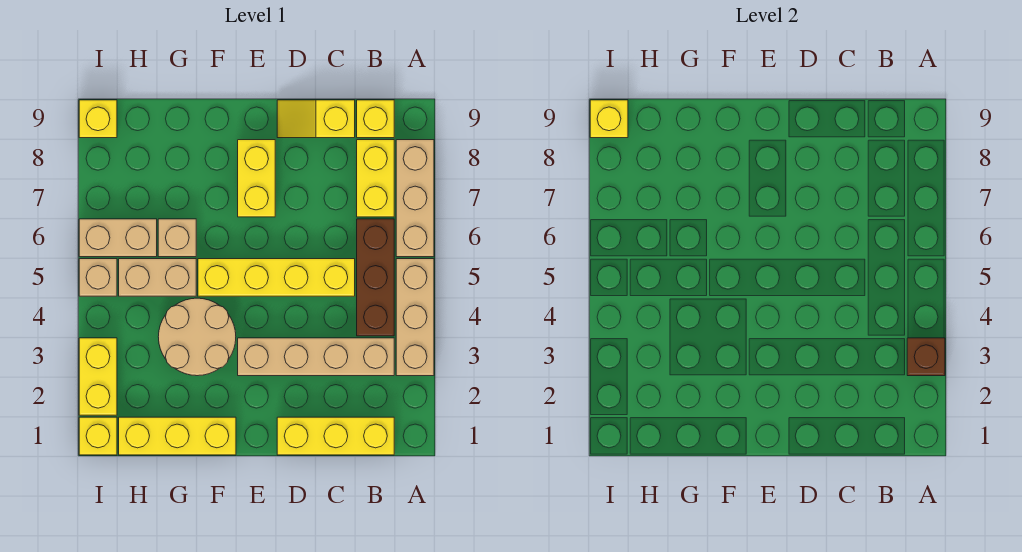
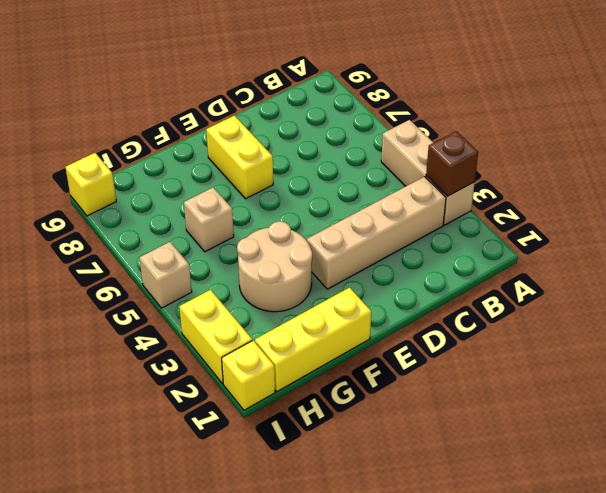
none -> tan 1x3 brick [396,140,434,257]
none -> yellow 1x3 brick [277,417,394,455]
none -> brown 1x3 brick [357,219,394,336]

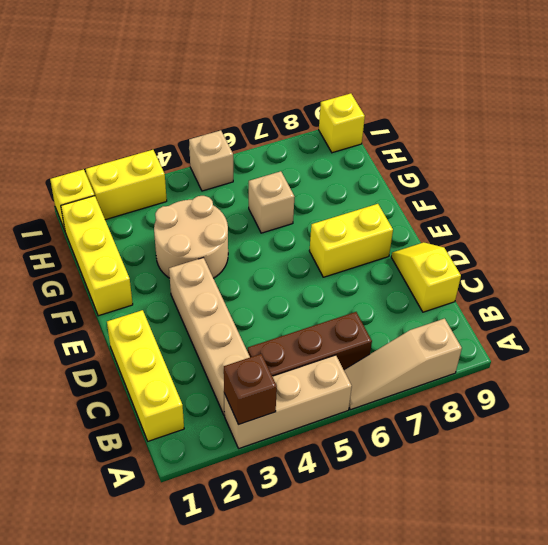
tan 1x3 slope [344,319,462,410] -> tan 1x3 brick [396,140,434,257]
none -> yellow 1x2 brick [357,140,394,217]
none -> yellow 1x1 brick [357,100,394,138]
none -> yellow 1x4 brick [198,259,355,296]

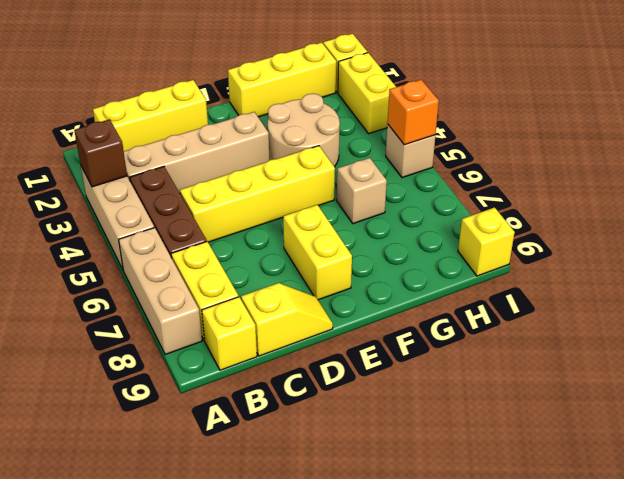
orange 1x1 brick [388,80,439,145] -> none
none -> tan 1x2 brick [119,259,196,296]
none -> tan 1x2 brick [79,219,157,257]
none -> yellow 1x1 brick [590,100,628,138]

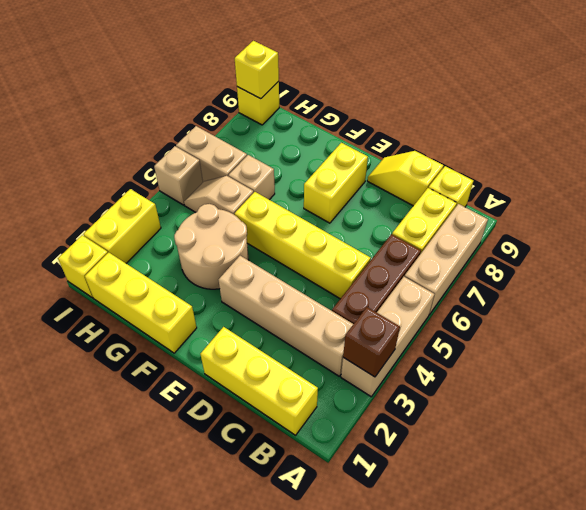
tan 1x2 slope [184,176,254,215] -> tan 1x2 brick [119,259,196,296]

